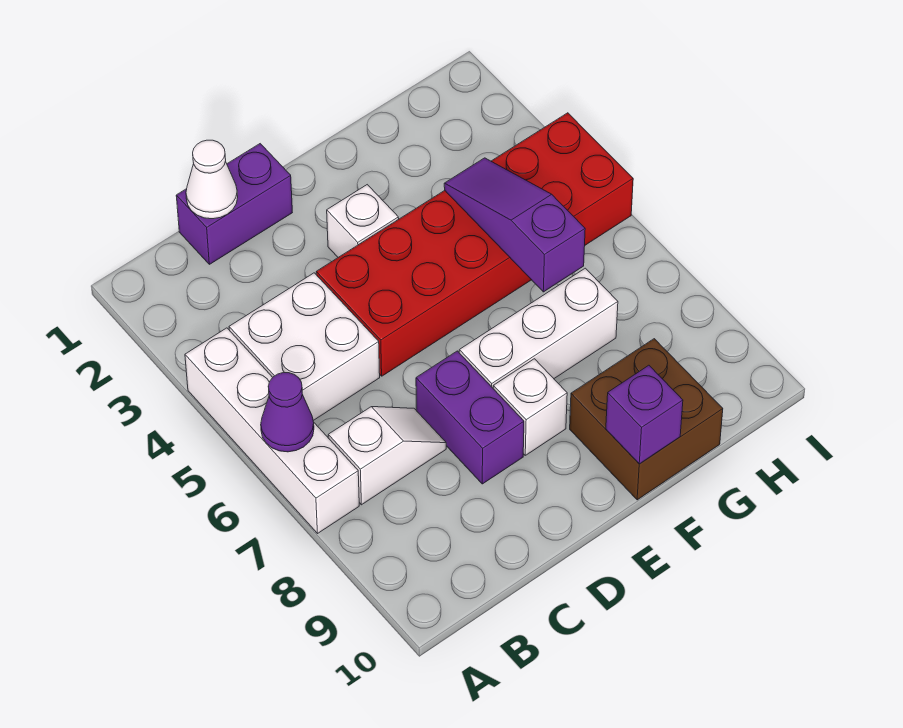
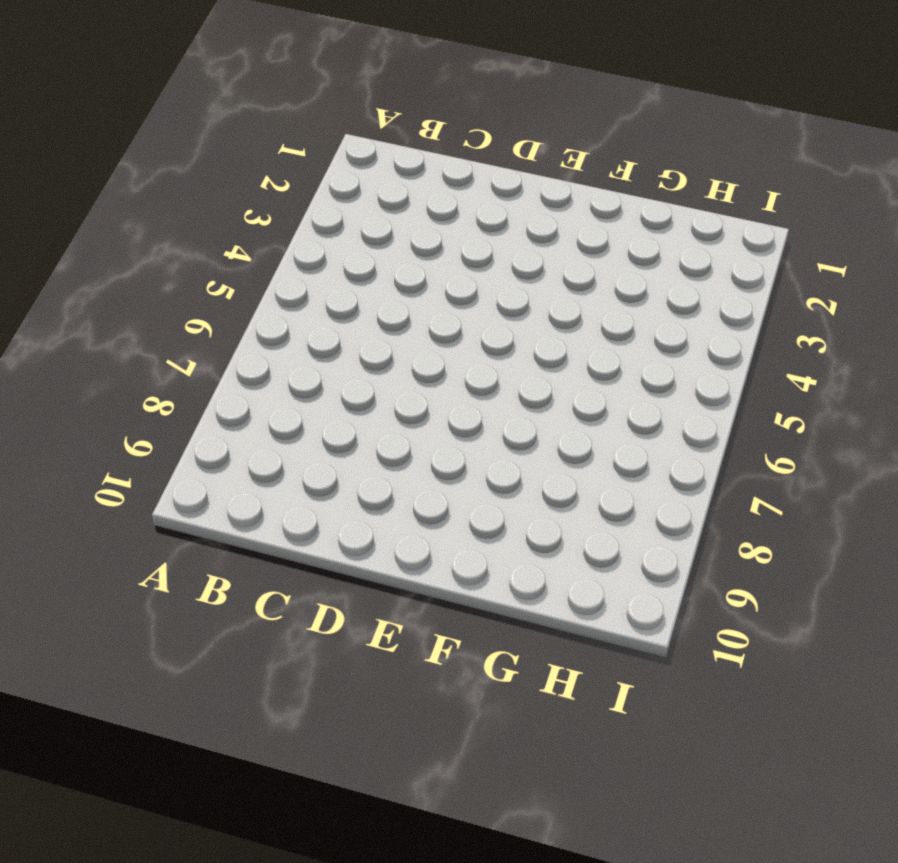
none -> white 1x4 brick [185,328,359,533]
none -> white 2x2 brick [229,273,380,420]
none -> white 1x2 slope [328,407,446,505]

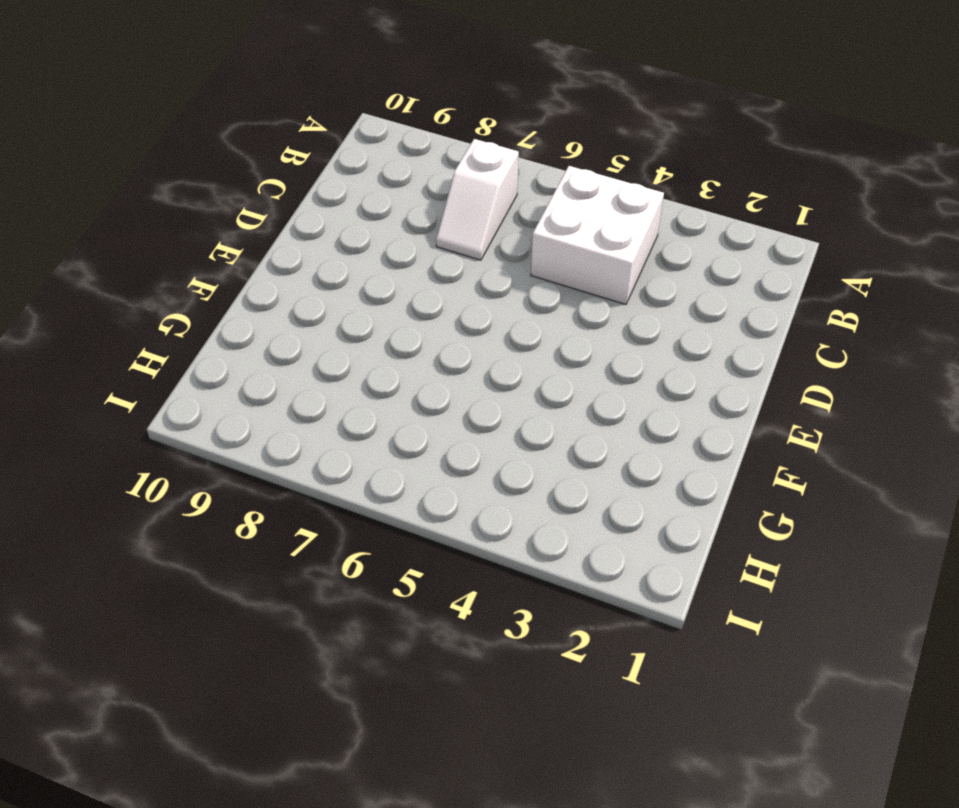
none -> white 1x4 brick [185,328,359,533]
none -> purple 1x2 brick [176,144,292,264]
none -> red 2x6 brick [316,113,633,376]

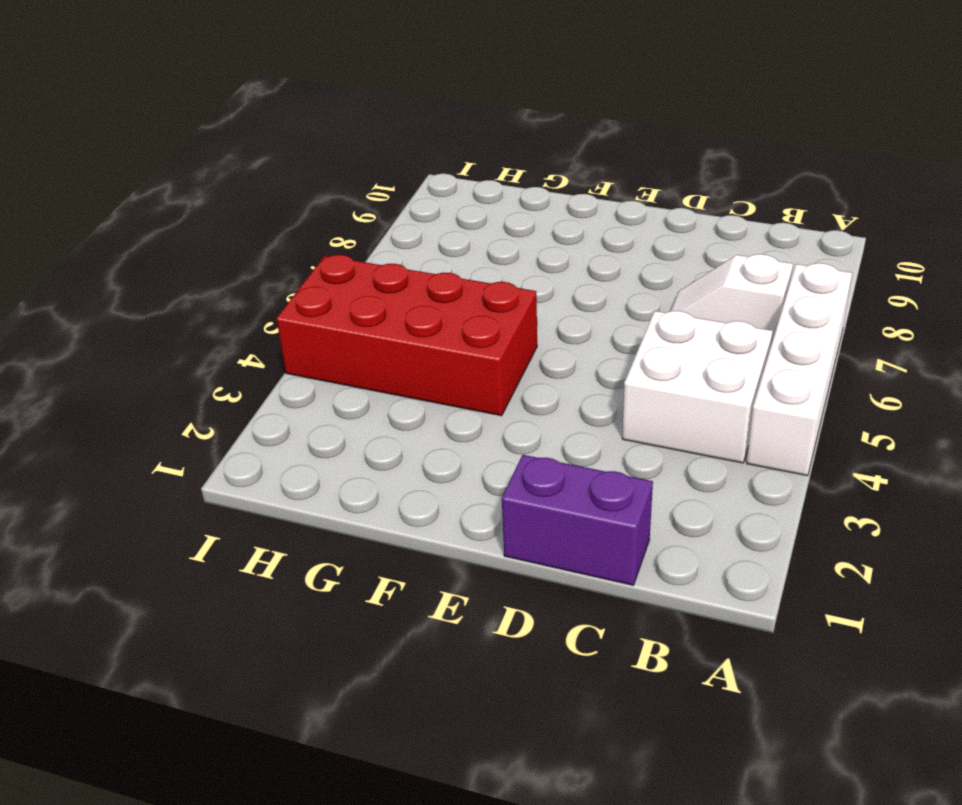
red 2x4 brick [276,255,537,416] -> red 2x6 brick [316,113,633,376]
none -> purple 1x2 brick [416,351,524,484]
none -> white 1x1 brick [327,185,399,257]
none -> white 1x3 brick [459,268,618,388]

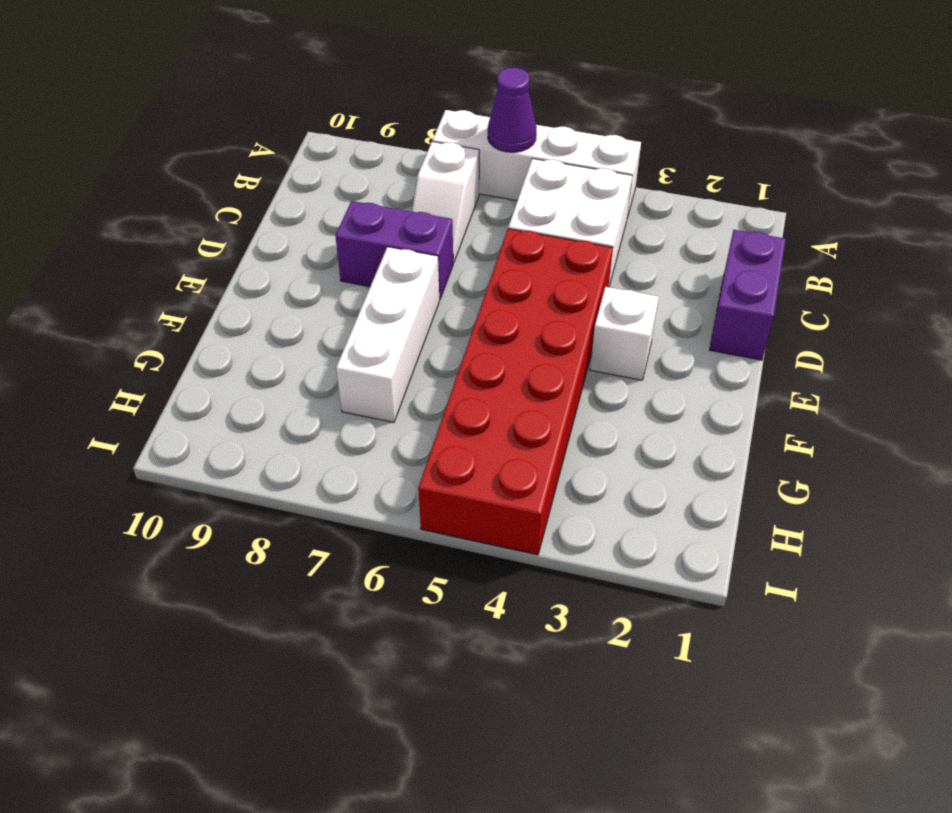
none -> white 1x1 brick [493,359,567,455]
none -> brown 2x2 brick [570,339,723,500]
none -> white 1x1 cone [186,140,238,219]

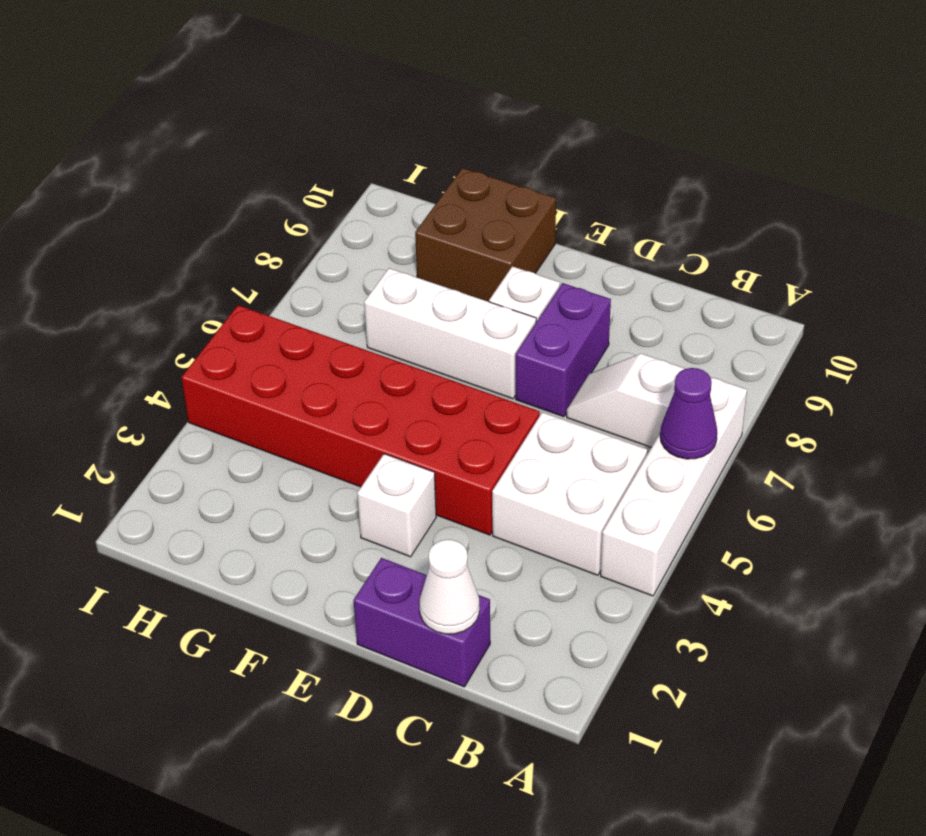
none -> purple 1x1 brick [606,365,683,464]
none -> purple 1x3 slope [444,158,585,292]

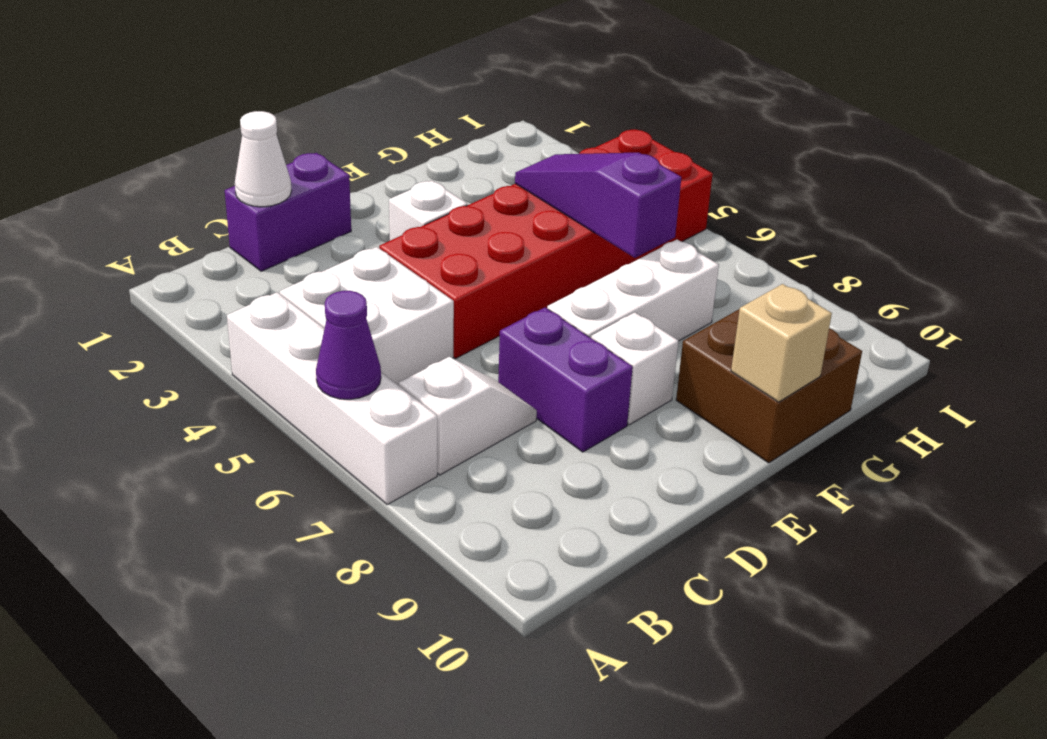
tan 1x1 brick [731,284,832,402] -> purple 1x1 brick [606,365,683,464]

